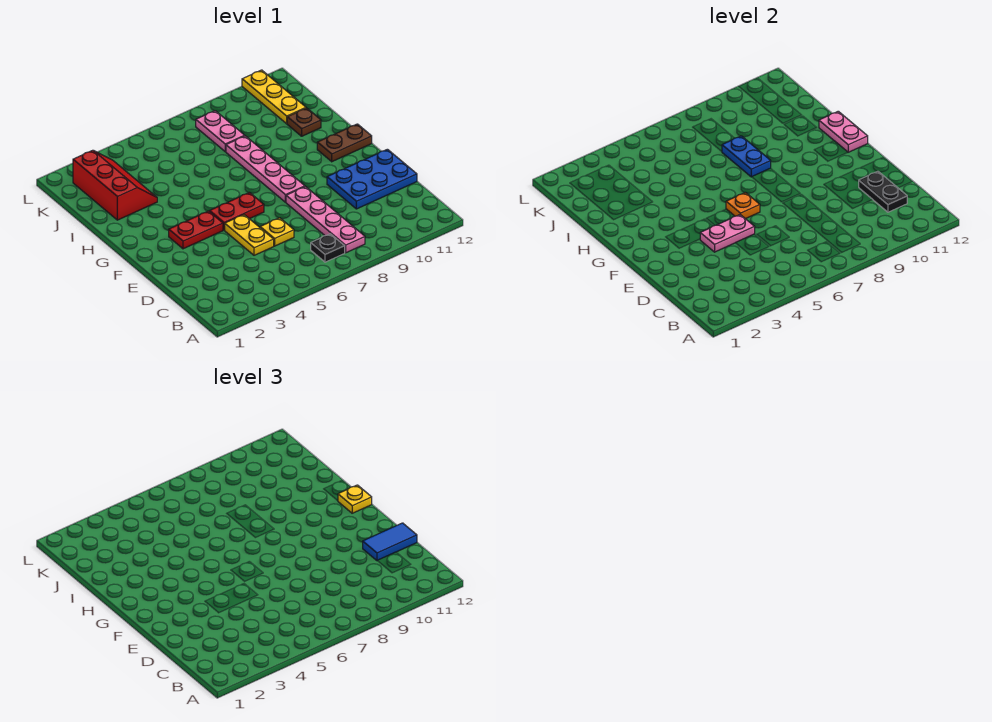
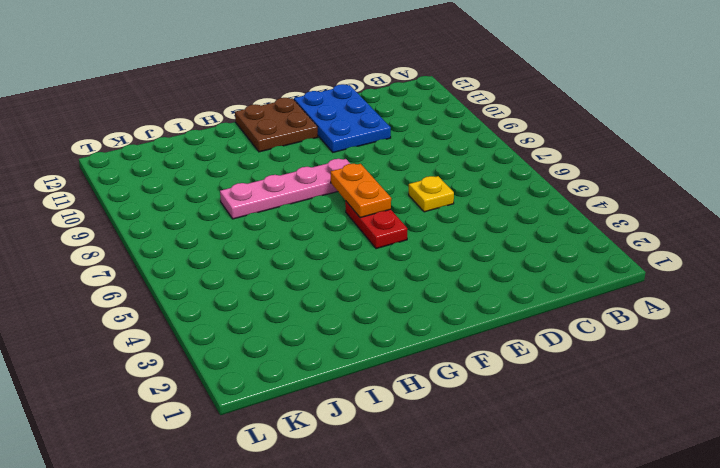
orange 1x2 plate [331,164,391,218] -> orange 1x1 plate [726,193,760,219]
brown 2x2 plate [235,98,318,152] -> brown 1x2 plate [317,124,372,162]
none -> black 1x1 plate [311,234,345,262]
none -> pink 1x4 plate [286,187,365,253]
none -> yellow 1x2 plate [225,215,274,255]

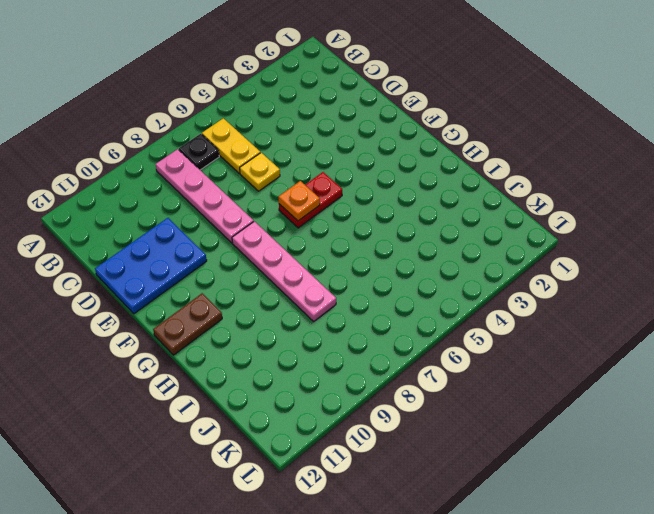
yellow 1x2 plate [202,118,260,173] -> yellow 1x2 plate moved to [225,215,274,255]
none -> red 1x2 plate [169,211,223,249]
none -> red 2x3 slope [73,150,157,220]
none -> brown 1x1 plate [287,108,321,136]

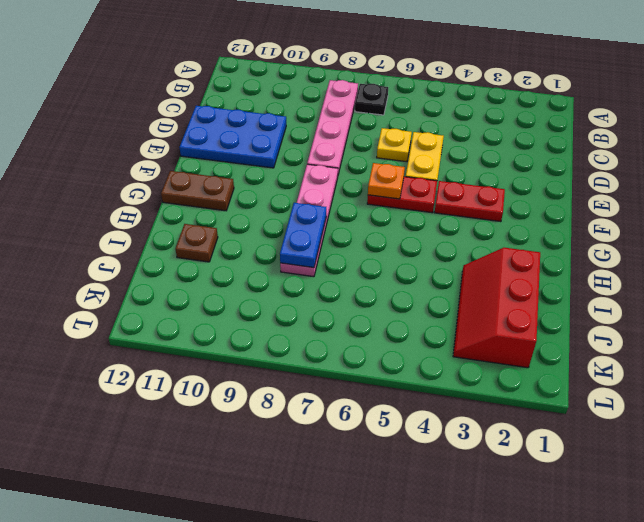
none -> pink 1x2 plate [196,111,245,152]
none -> yellow 1x3 plate [242,70,306,124]
none -> black 1x2 plate [859,171,907,212]

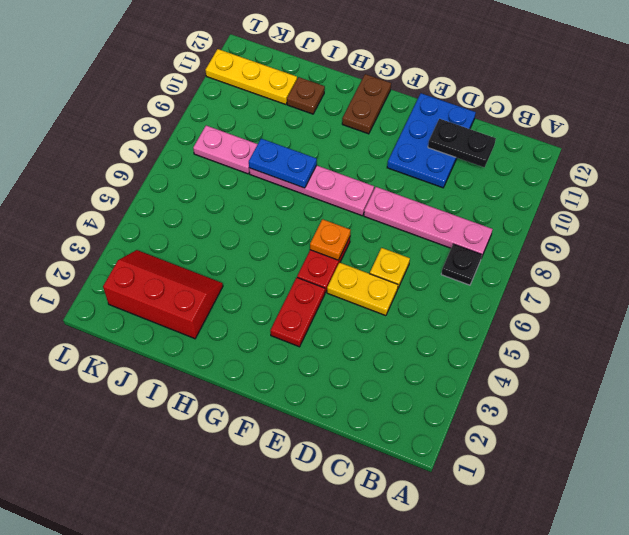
none -> pink 1x2 plate [700,215,755,252]
none -> pink 1x2 plate [819,111,868,152]
none -> blue 1x2 tile [363,523,417,561]

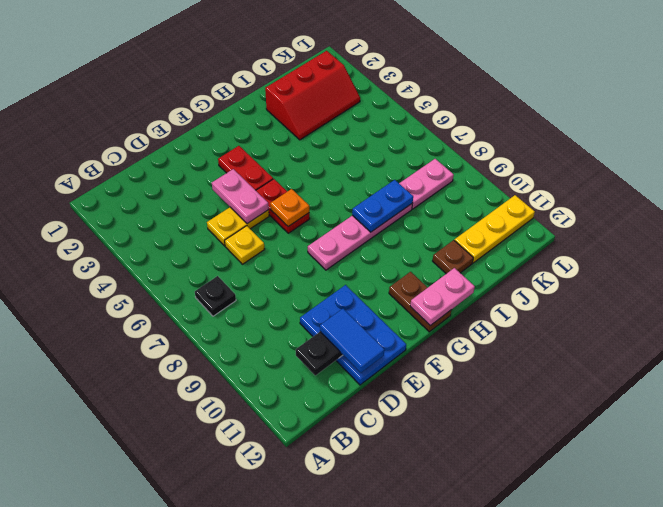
none -> pink 1x4 plate [286,187,365,253]
none -> yellow 1x1 plate [338,485,372,513]

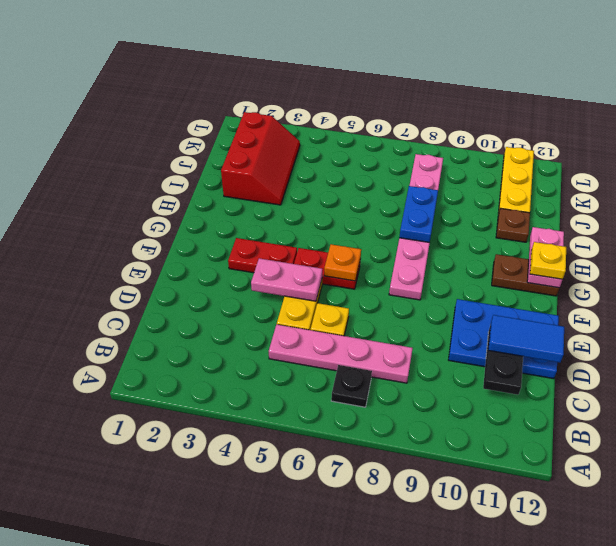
pink 1x4 plate [269,324,413,383] -> pink 1x4 plate turned to [286,187,365,253]

